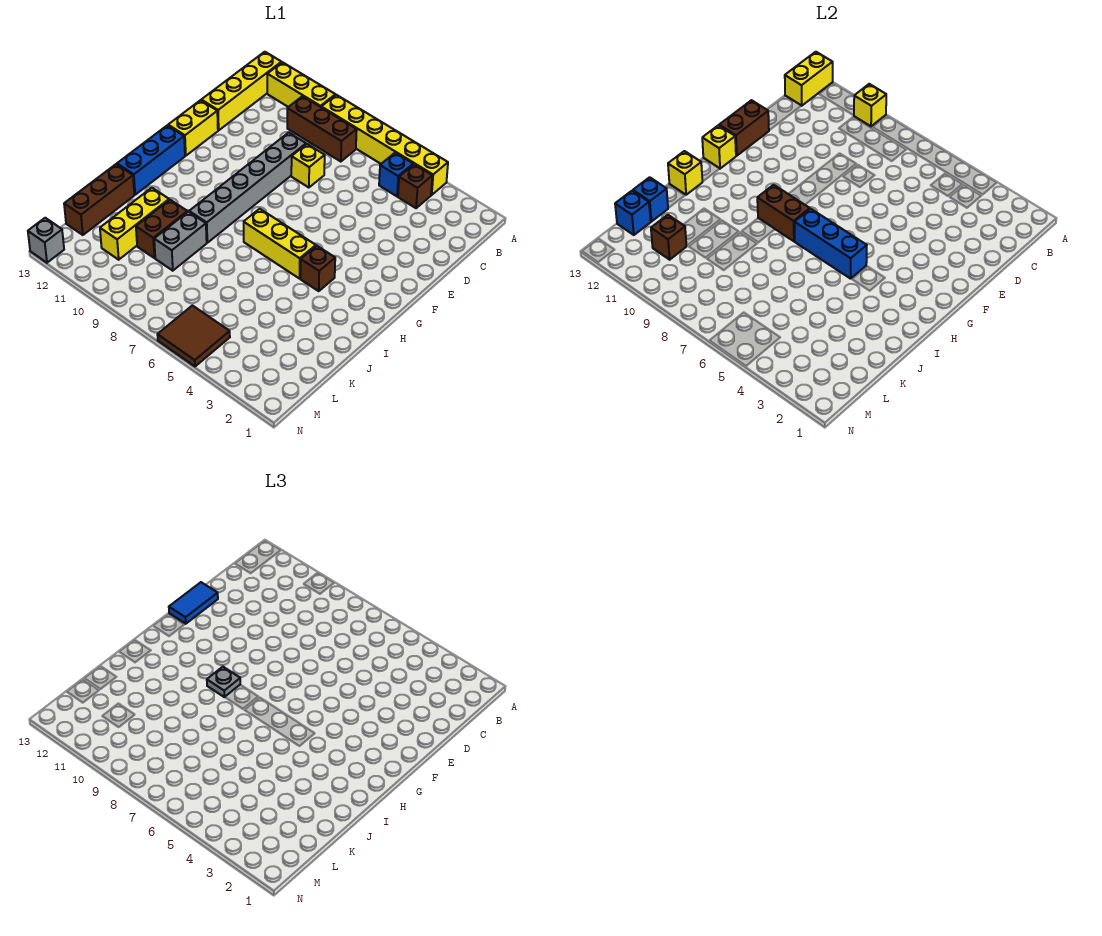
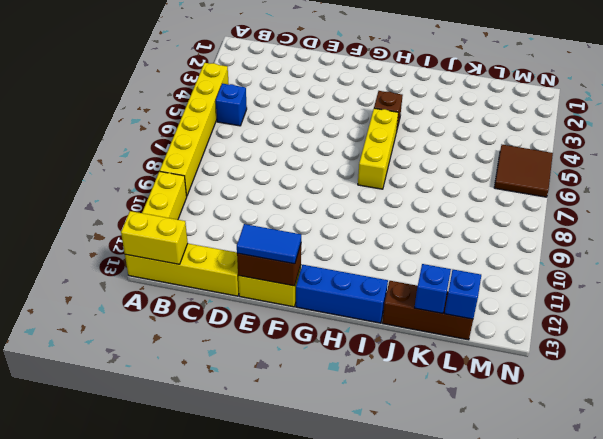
none -> brown 1x1 brick [398,164,432,208]
none -> brown 1x3 brick [287,96,357,162]
none -> yellow 1x1 brick [291,144,325,188]
none -> grey 1x6 brick [189,133,306,243]

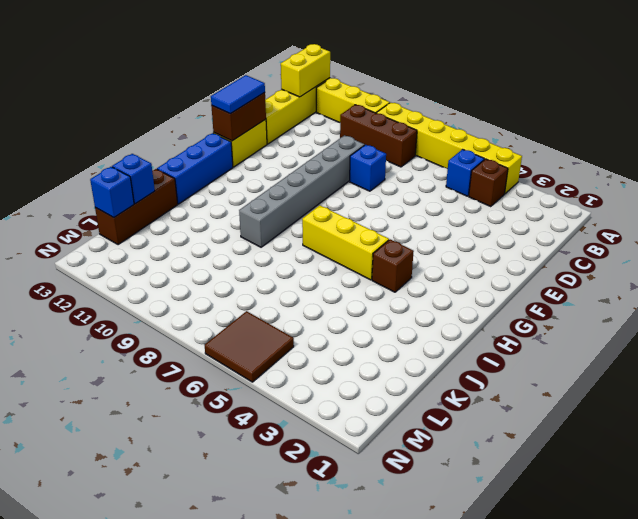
blue 1x1 brick [350,145,386,191] -> yellow 1x1 brick [291,144,325,188]
none -> grey 1x2 brick [154,212,207,271]
none -> brown 1x2 brick [136,200,187,258]
none -> yellow 1x3 brick [100,188,169,260]
none -> grey 1x1 brick [28,218,64,263]

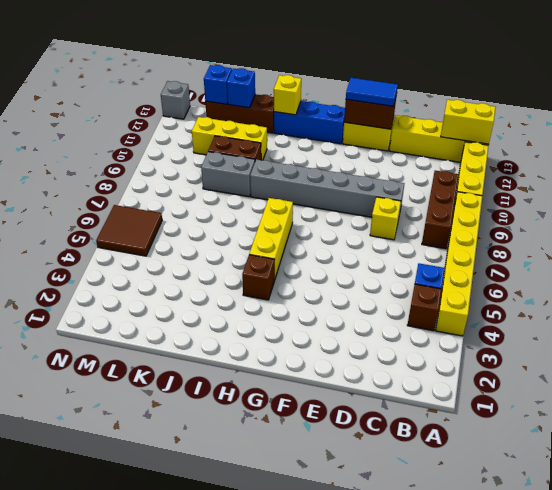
none -> yellow 1x1 brick [854,84,886,126]
none -> yellow 1x1 brick [702,125,736,169]
none -> blue 1x3 brick [795,209,867,279]
none -> brown 1x2 brick [757,185,810,241]

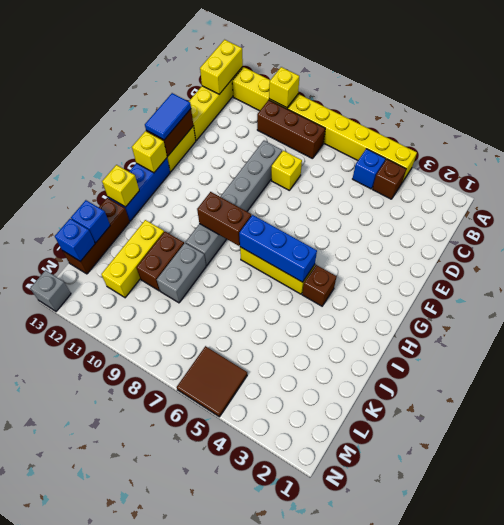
none -> brown 1x1 brick [651,215,686,260]
none -> grey 1x1 plate [207,667,240,697]

